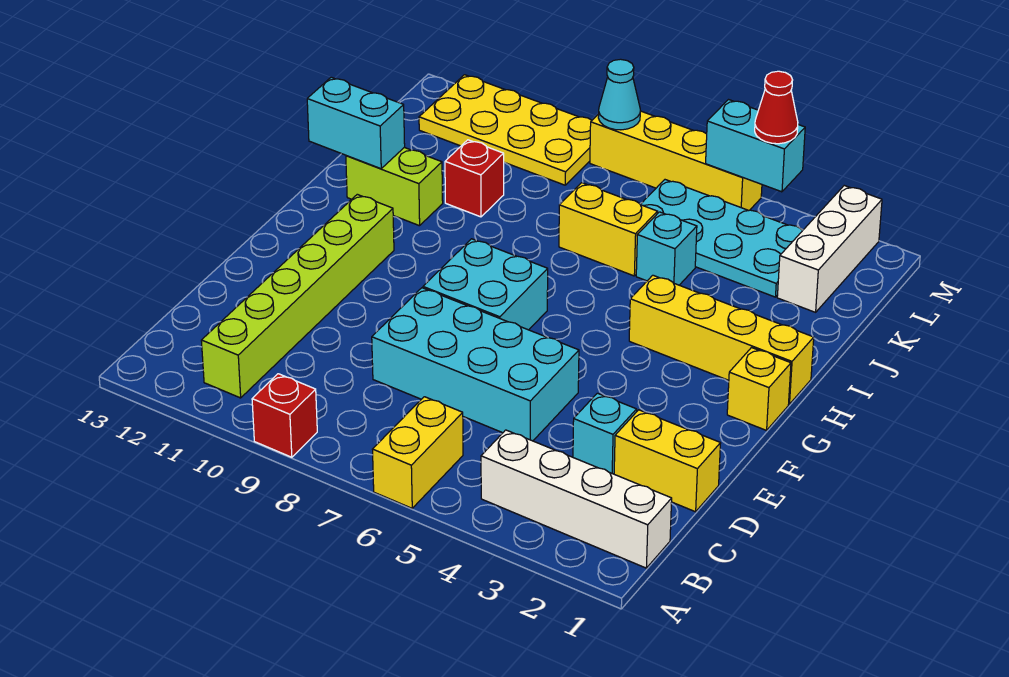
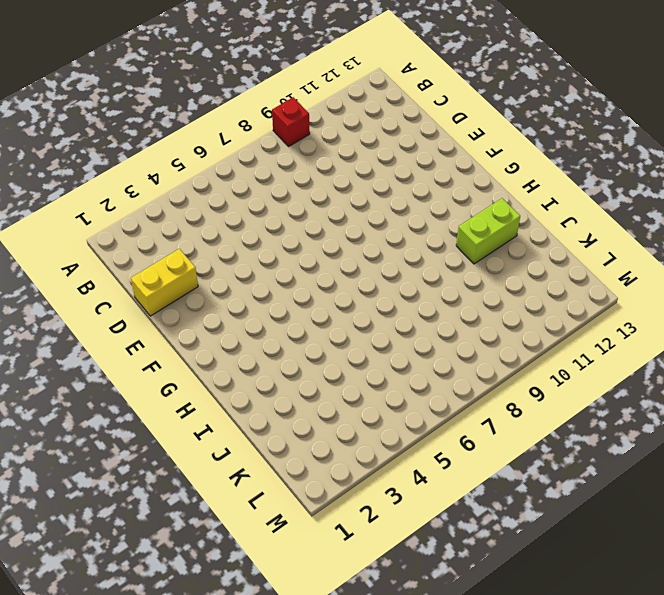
none -> yellow 1x2 brick [372,397,463,508]
none -> white 1x4 brick [481,430,672,568]
none -> lime 1x6 brick [201,194,394,398]

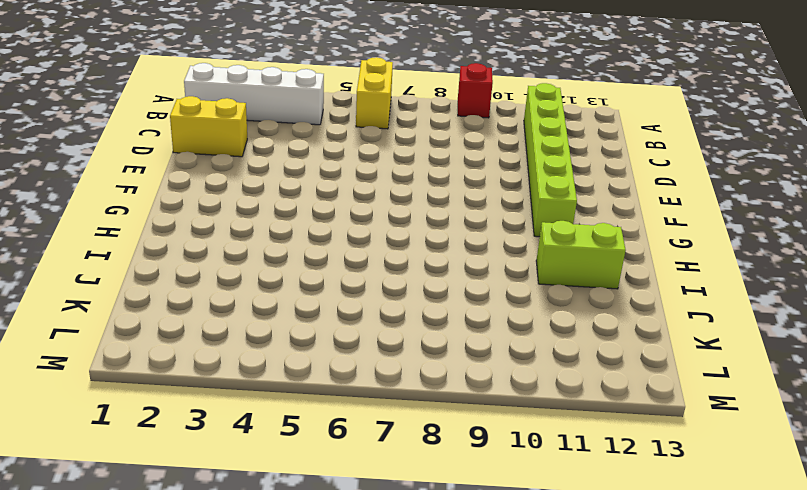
none -> cyan 1x1 brick [573,393,637,474]
none -> cyan 2x4 brick [372,288,579,441]
none -> cyan 2x2 brick [423,239,548,330]

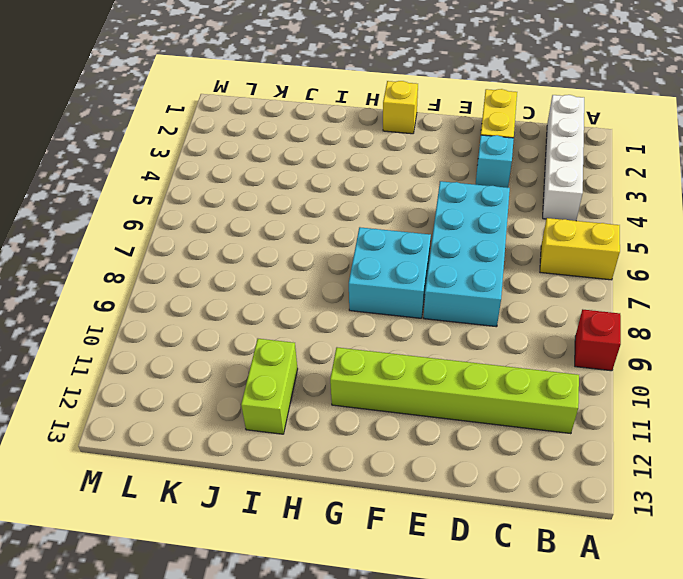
none -> yellow 1x4 brick [629,275,814,404]
none -> cyan 1x1 brick [636,212,697,285]
none -> yellow 1x2 brick [559,183,657,276]

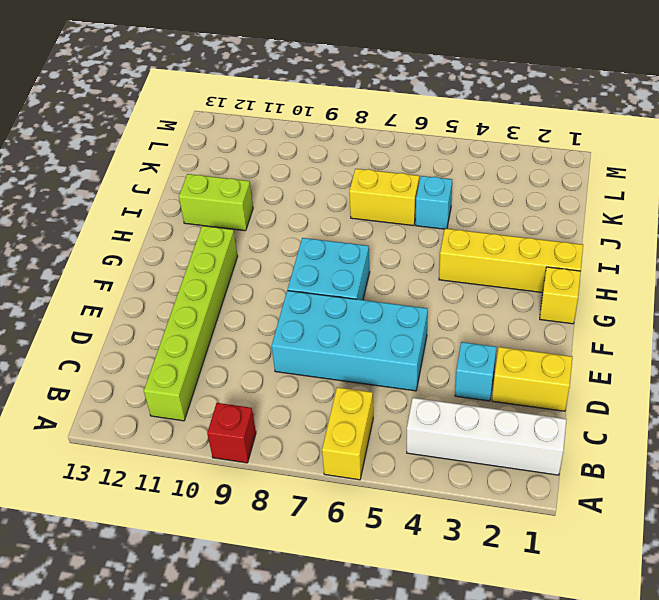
none -> red 1x1 brick [445,140,504,217]
none -> white 1x3 brick [777,186,882,312]
none -> cyan 2x4 plate [640,180,802,297]

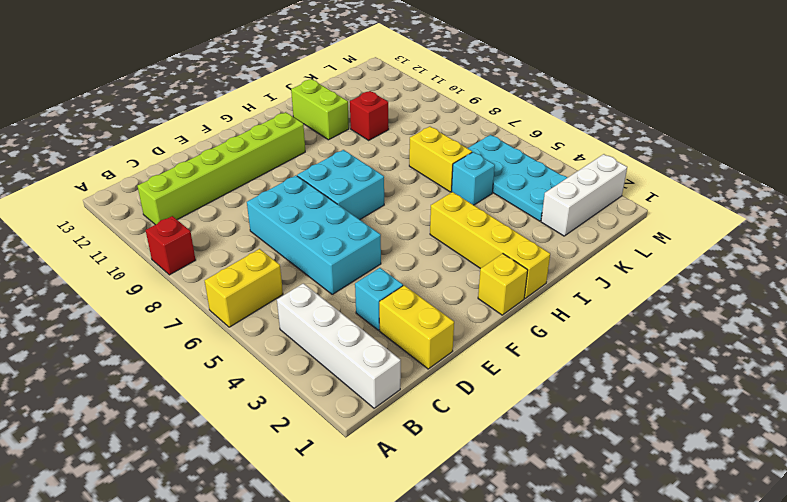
none -> yellow 2x4 plate [419,75,592,185]
none -> yellow 1x4 brick [590,111,762,211]
none -> cyan 1x2 brick [307,77,405,169]

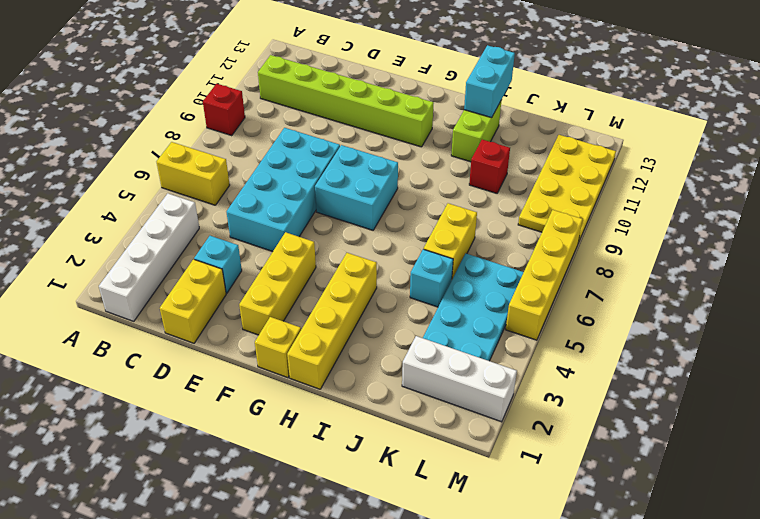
yellow 1x3 brick [239,232,316,335] -> none
none -> cyan 1x2 brick [706,100,805,192]
none -> cyan 1x1 cone [598,59,640,130]
none -> red 1x1 cone [755,71,798,144]

